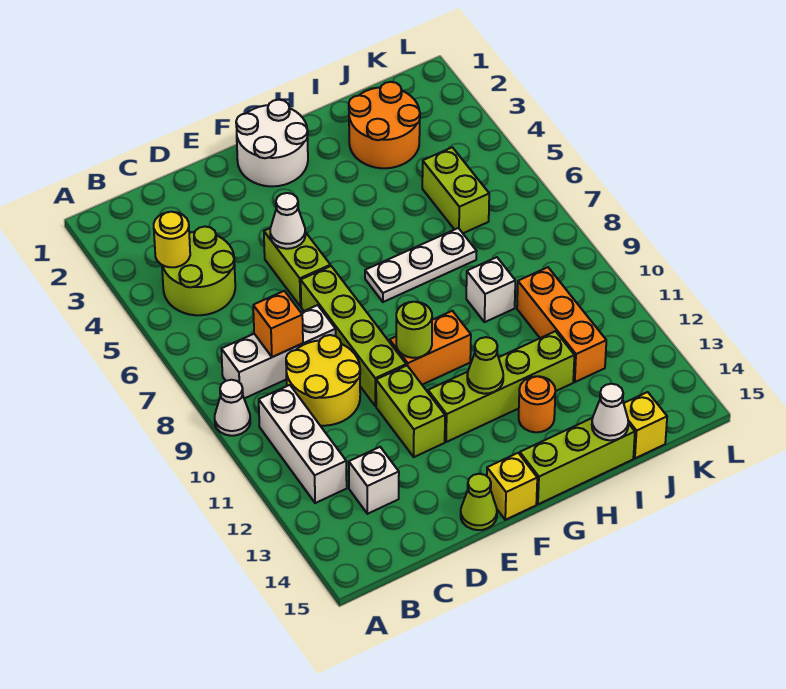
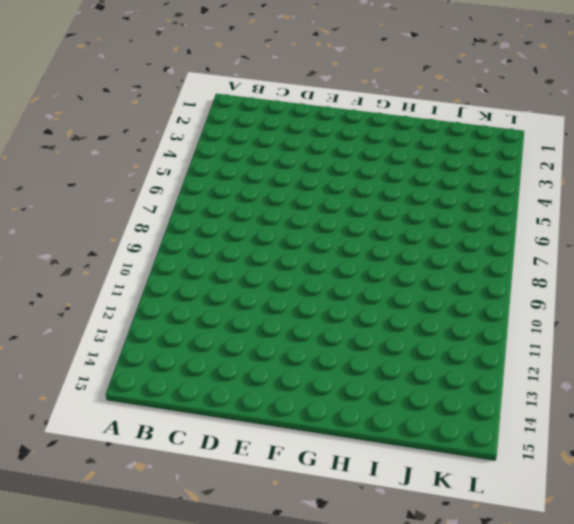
none -> white 1x1 cone [215,380,250,436]
none -> lime 2x2 round brick [162,227,235,315]
none -> white 1x3 brick [221,305,336,399]

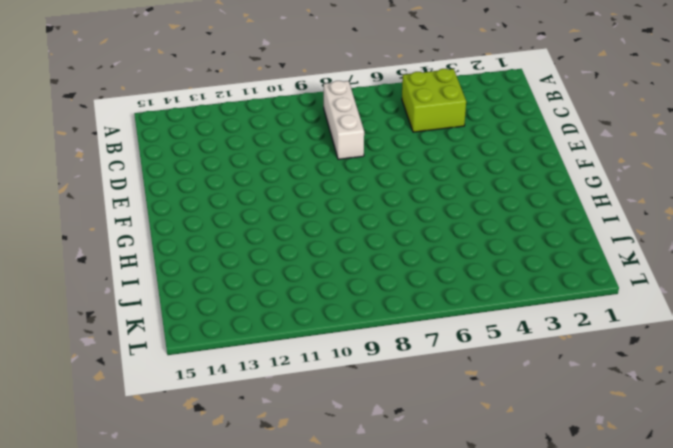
lime 2x2 brick [402,69,466,132] -> lime 2x2 round brick [162,227,235,315]
none -> white 1x1 cone [215,380,250,436]
none -> white 1x3 brick [259,385,347,503]
none -> yellow 2x2 round brick [286,335,360,426]

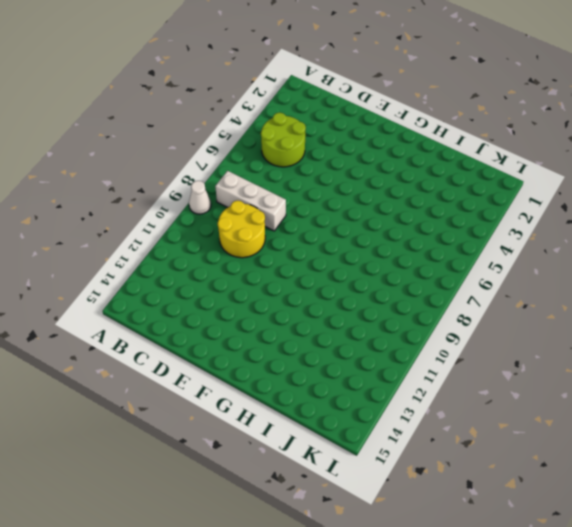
none -> white 1x3 brick [259,385,347,503]
none -> white 1x1 brick [349,447,399,514]
none -> lime 1x2 brick [264,228,330,307]

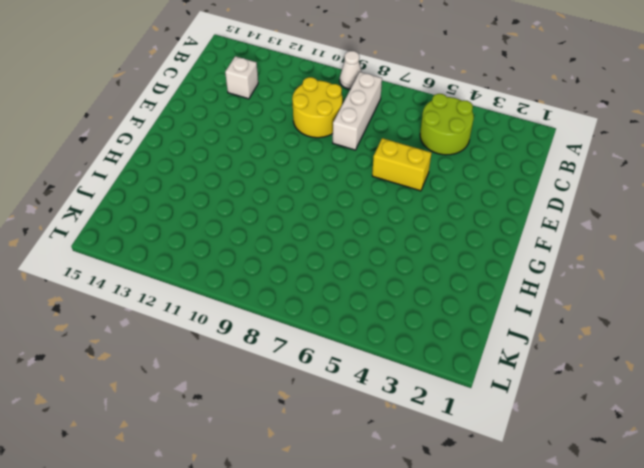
yellow 1x2 brick [372,138,431,191] -> lime 1x2 brick [264,228,330,307]
none -> white 1x3 brick [259,385,347,503]
none -> lime 1x4 brick [301,266,406,406]
none -> lime 1x2 brick [376,365,445,457]

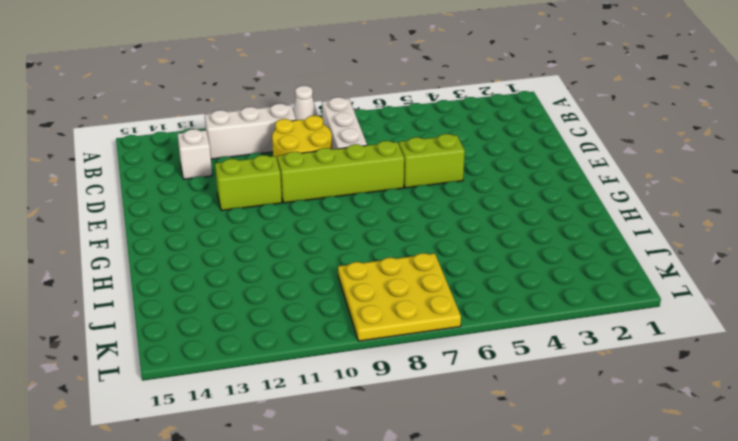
yellow 3x3 plate [338,253,461,341] -> none
none -> lime 2x2 round brick [162,227,235,315]
none -> lime 1x1 cone [461,474,497,530]
none -> white 2x2 round brick [236,100,308,186]

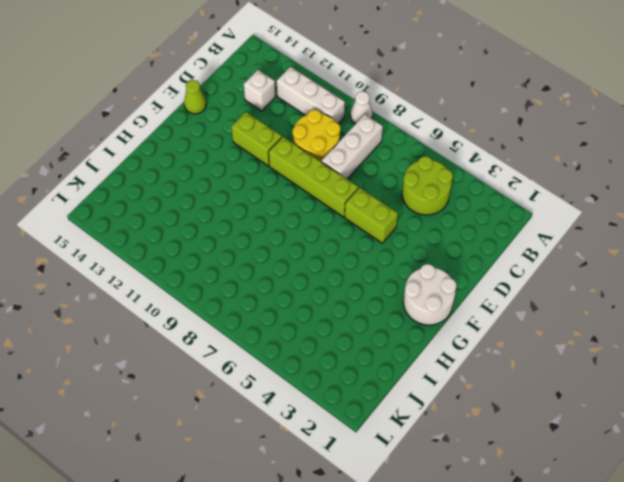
none -> orange 1x2 brick [390,311,471,385]
none -> lime 1x4 brick [428,331,574,442]
none -> yellow 1x1 brick [487,453,537,520]

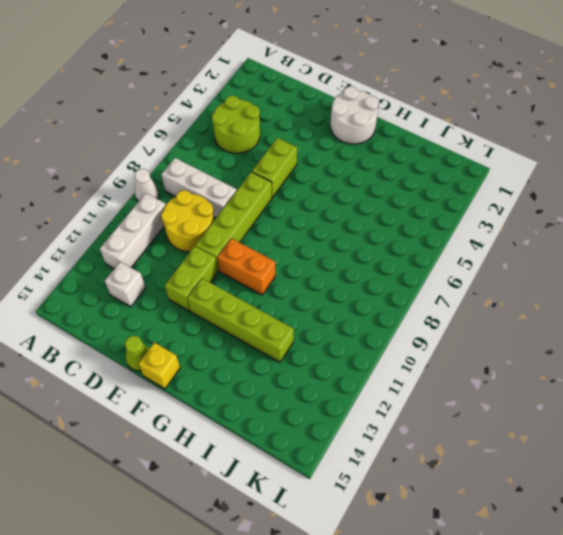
none -> white 1x3 plate [365,228,477,302]
none -> lime 1x3 brick [520,418,635,504]
none -> orange 1x1 round brick [519,376,555,432]

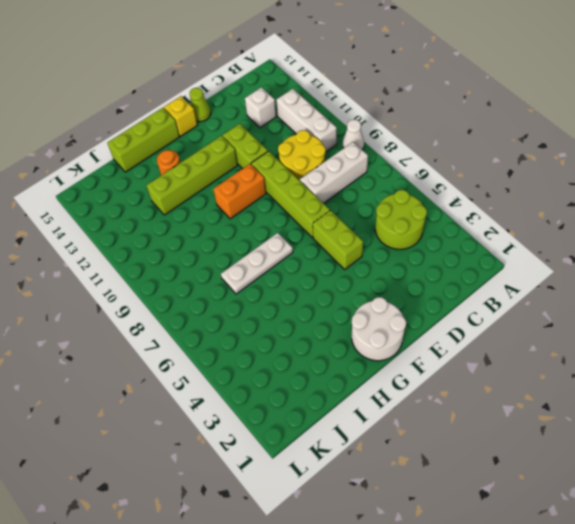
none -> orange 2x2 round brick [349,82,420,168]
none -> white 1x1 brick [466,257,515,322]
none -> lime 1x2 brick [422,147,489,233]

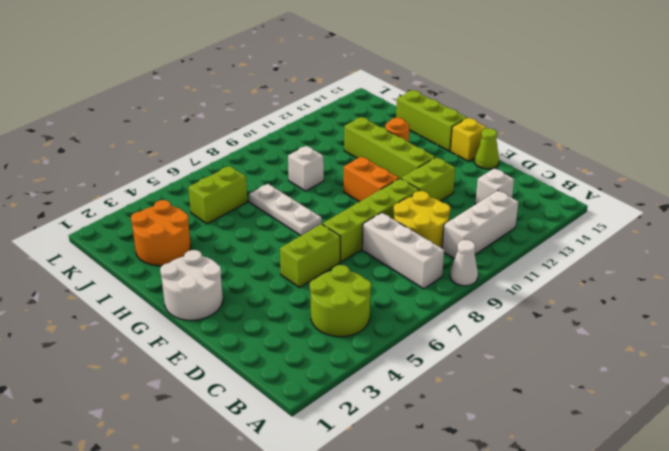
none -> orange 1x3 brick [517,267,606,382]
none -> yellow 1x1 brick [624,392,667,458]
none -> yellow 1x1 round brick [154,212,190,267]

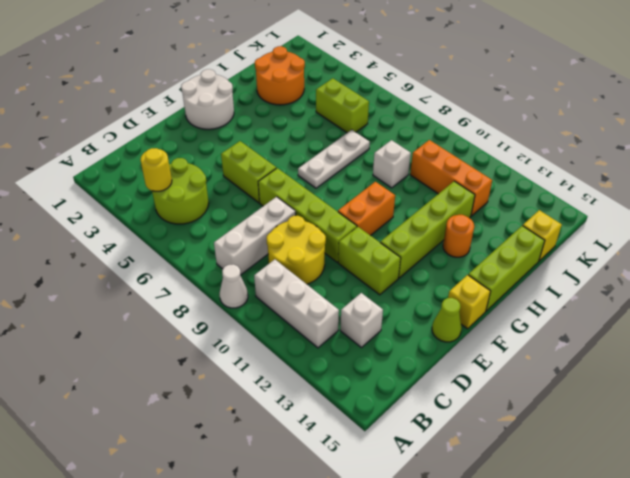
none -> orange 1x1 brick [253,291,303,357]
none -> white 1x1 cone [270,193,305,249]
none -> lime 1x1 round brick [396,302,432,358]

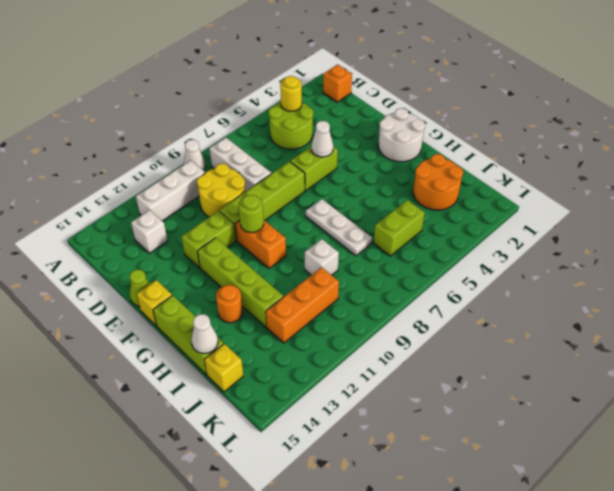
orange 1x1 brick [323,65,352,102] -> orange 1x1 brick moved to [253,291,303,357]
none -> lime 1x1 cone [467,337,503,394]

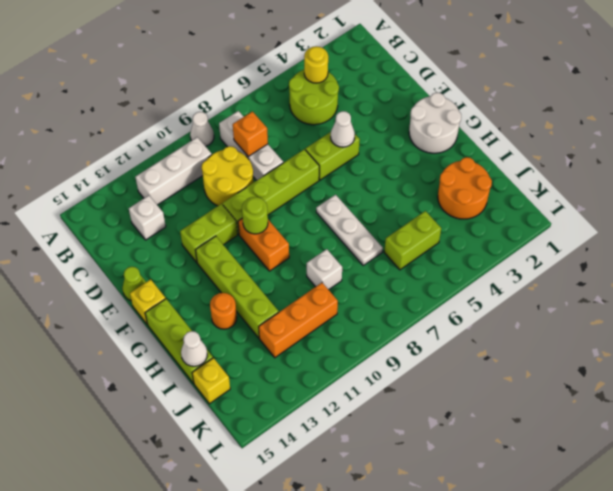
none -> lime 1x1 cone [467,337,503,394]

